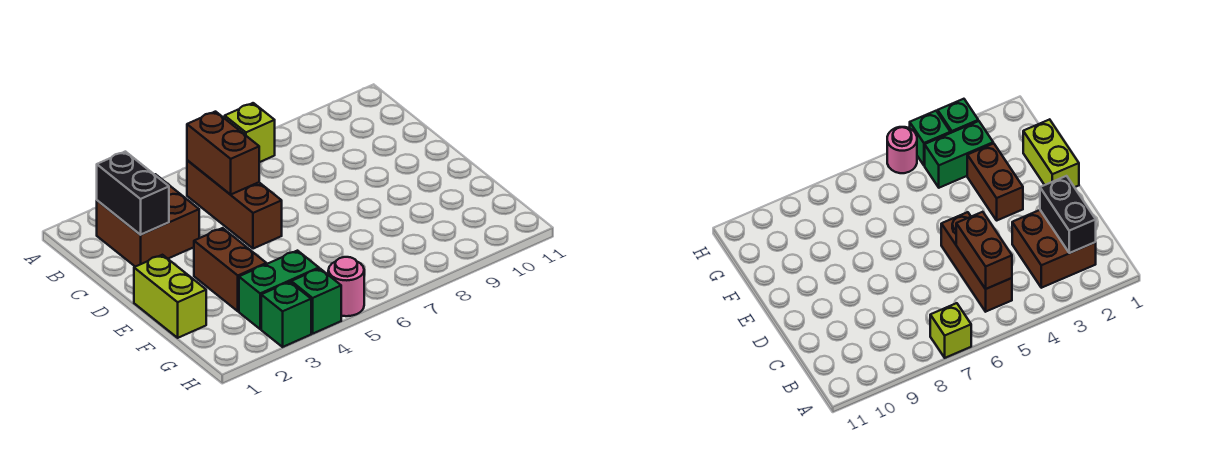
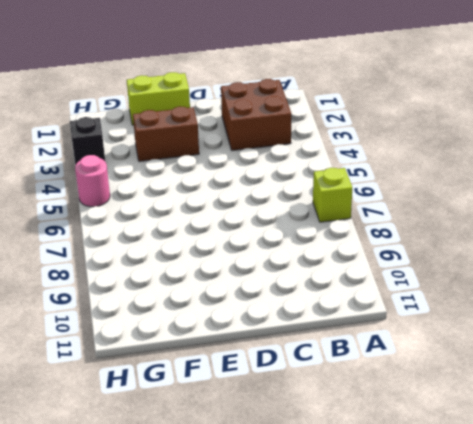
black 1x1 brick [70,117,105,165] -> green 1x1 brick [261,282,311,347]
none -> brown 1x3 brick [187,160,282,249]
none -> green 1x2 brick [239,251,319,329]

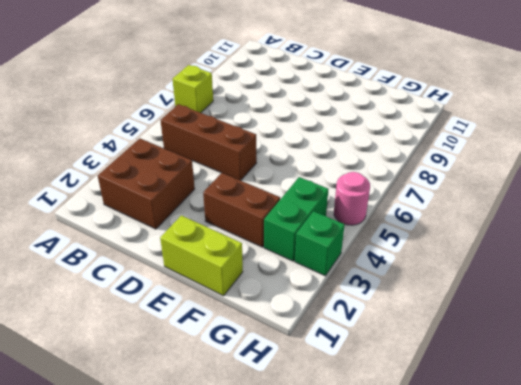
none -> green 1x1 brick [291,269,341,334]
none -> black 1x2 brick [97,152,169,235]

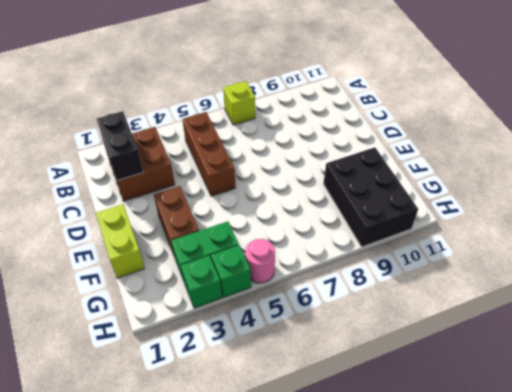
black 2x3 brick [323,147,418,247] -> none
none -> brown 1x2 brick [187,112,259,195]

